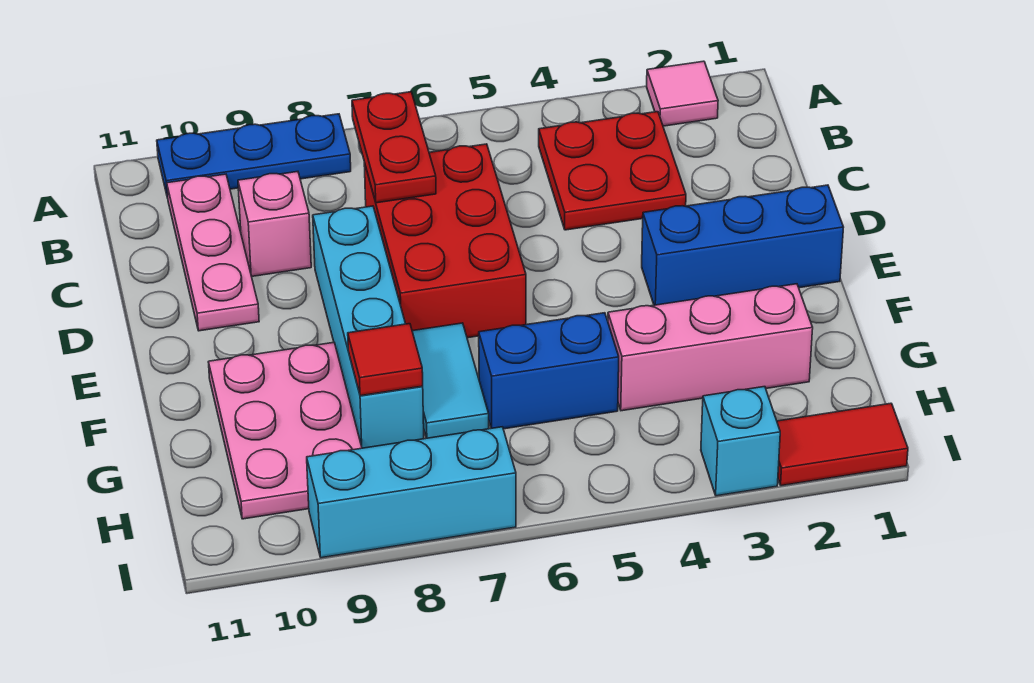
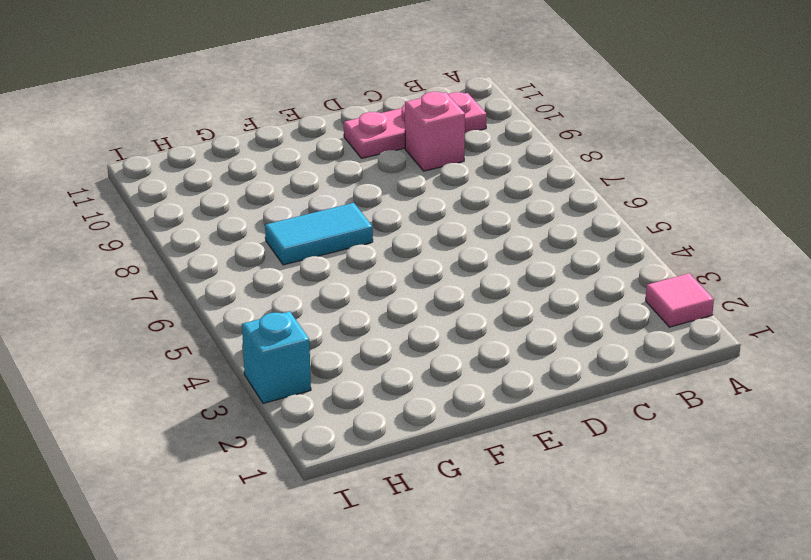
none -> blue 1x3 plate [157,114,351,198]
none -> red 2x2 plate [539,112,686,230]
none -> red 2x3 brick [364,144,526,338]

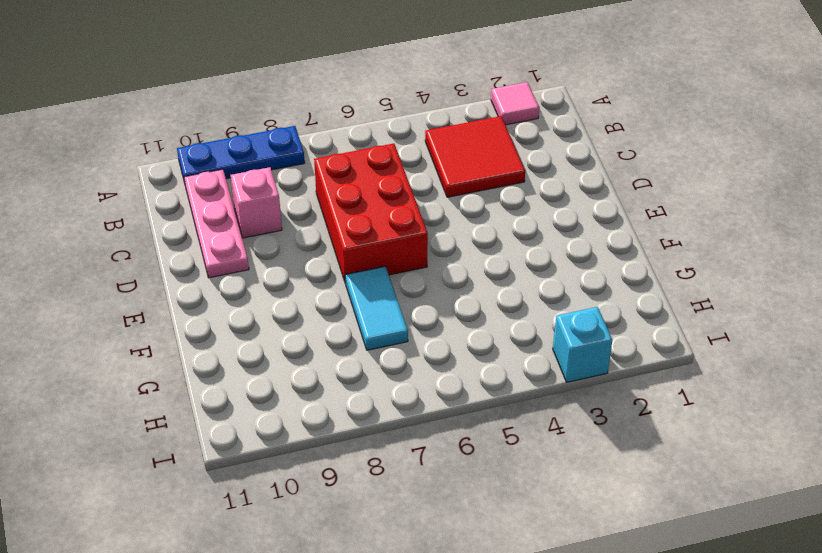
red 2x2 tile [425,116,525,197] -> red 2x2 plate [539,112,686,230]
none -> cyan 1x4 brick [313,206,424,448]
none -> blue 1x3 brick [642,185,844,305]
none -> pink 2x3 plate [209,343,362,519]

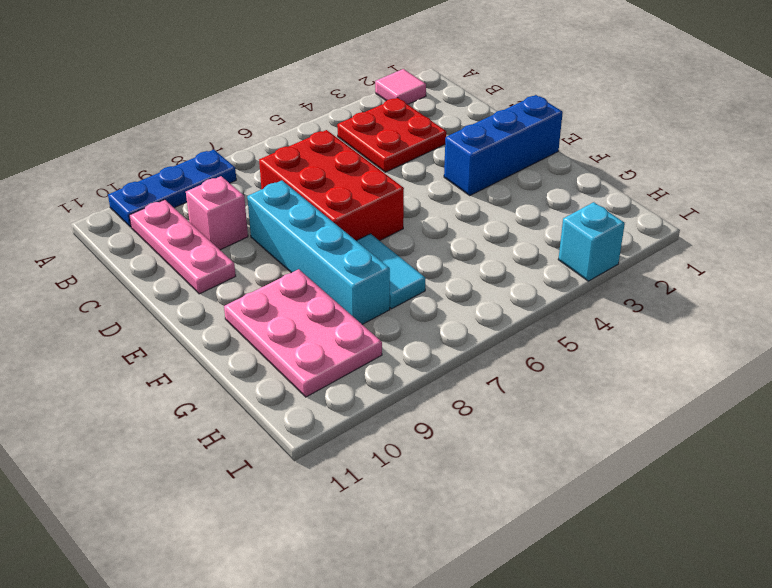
none -> pink 1x3 brick [608,284,813,411]
none -> blue 1x2 brick [479,313,619,429]
none -> red 1x2 tile [777,403,908,486]

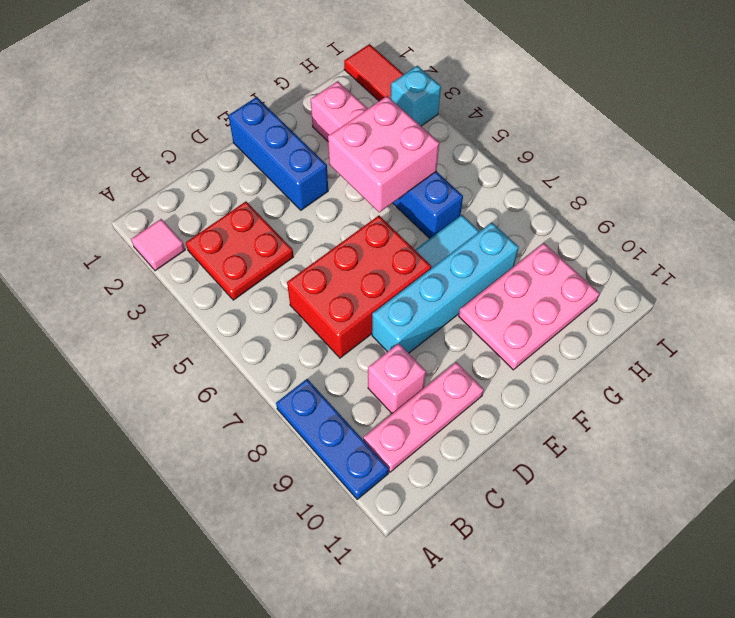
pink 2x2 brick [328,96,439,212] -> none
none -> cyan 1x3 brick [307,427,516,558]
none -> red 1x2 plate [352,92,436,203]
none -> red 1x1 tile [348,324,423,396]

